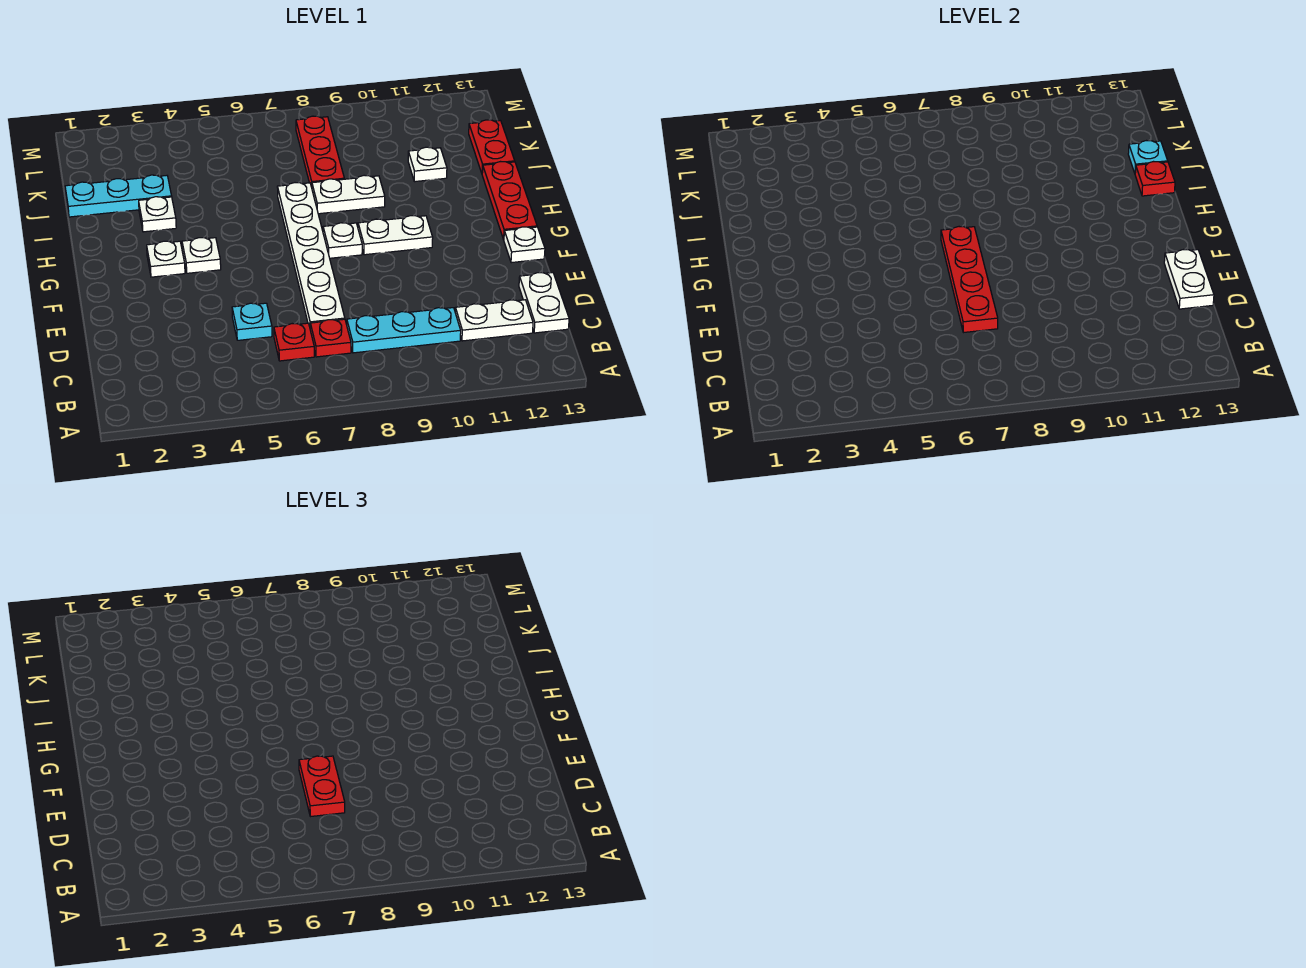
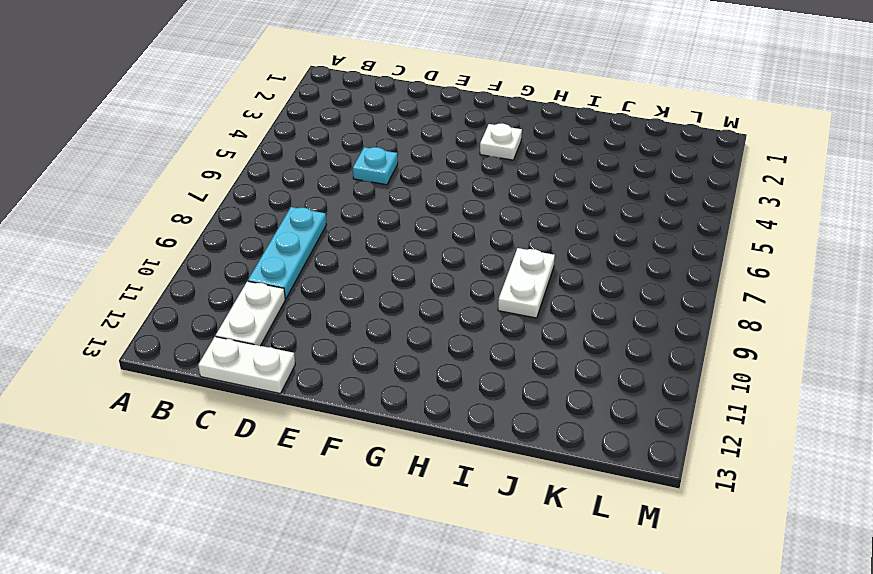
none -> red 1x1 plate [274,323,314,361]
none -> red 1x1 plate [310,319,351,357]
none -> white 1x6 plate [277,183,345,327]

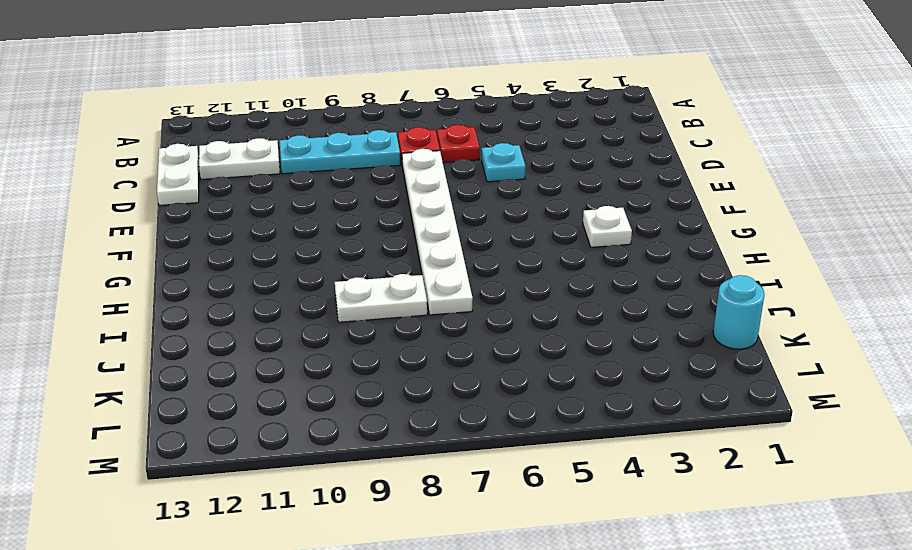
cyan 1x1 round brick [713,275,765,349] -> none
none -> white 1x1 plate [504,227,545,263]
none -> white 1x1 plate [182,238,221,273]
none -> white 1x1 plate [323,223,362,258]

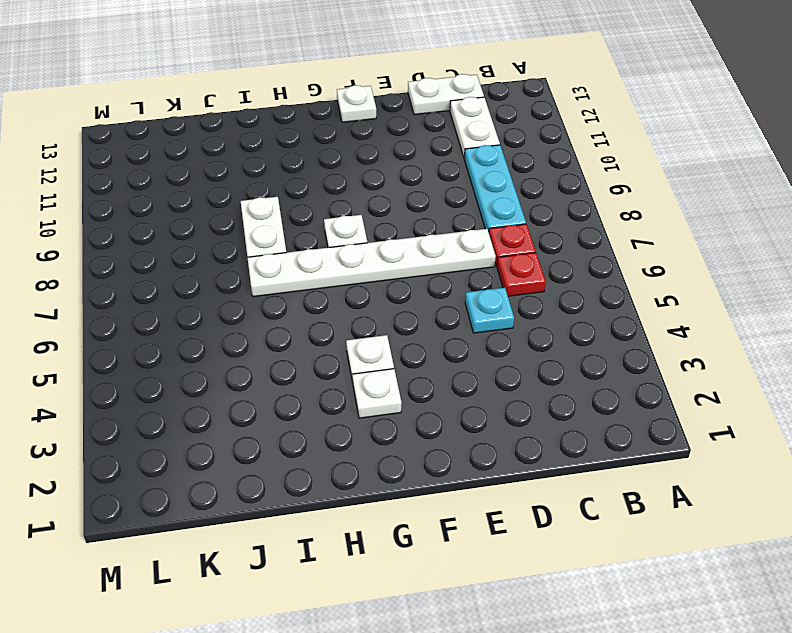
none -> white 1x2 plate [358,216,433,255]
none -> red 1x3 plate [482,162,537,240]
none -> white 1x1 plate [139,197,176,232]

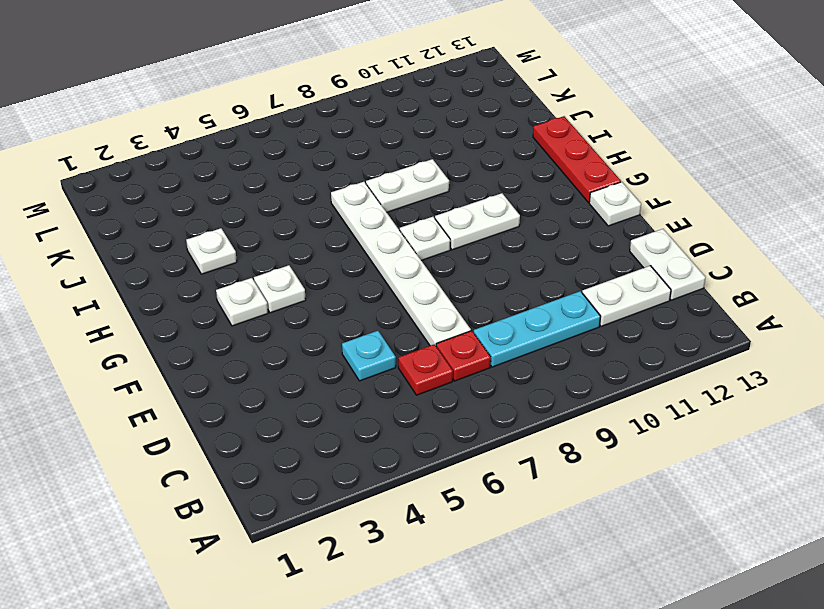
none -> cyan 1x3 plate [65,175,172,217]
none -> red 1x3 plate [296,116,344,187]
none -> white 1x1 plate [408,147,447,182]

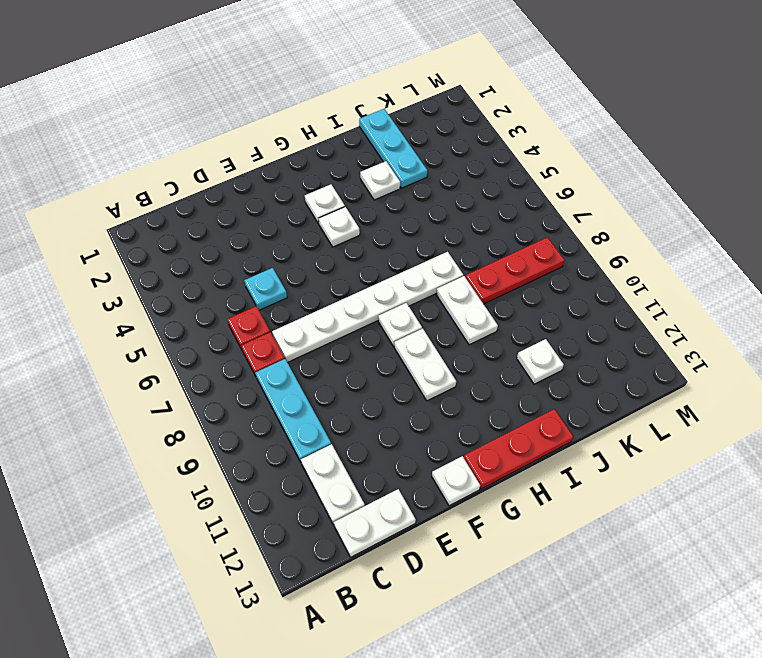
none -> red 1x2 plate [469,120,515,173]
none -> red 1x4 plate [941,227,998,333]
none -> white 1x2 plate [1164,250,1214,309]

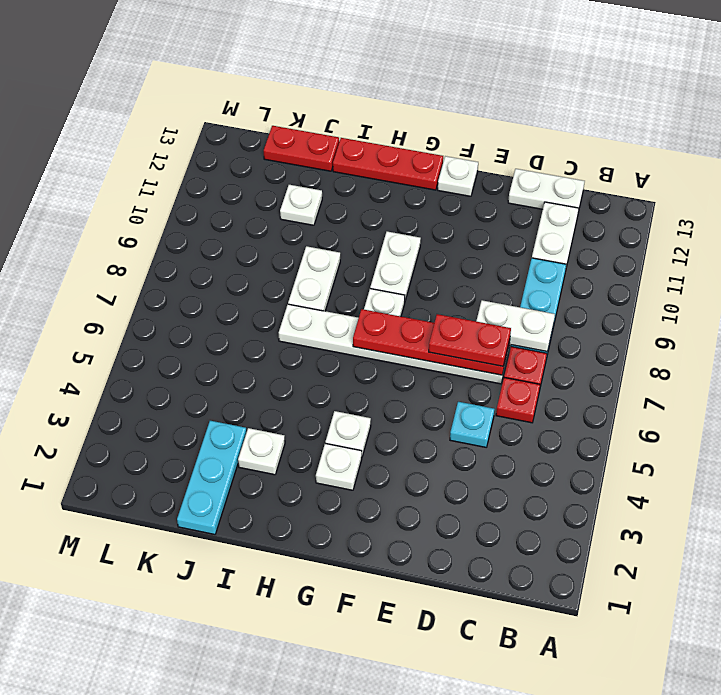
white 1x2 plate [476,300,555,351] -> white 1x2 plate moved to [1164,250,1214,309]
none -> red 1x3 plate [296,116,344,187]
none -> red 1x1 plate [1135,162,1175,196]
none -> cyan 1x1 plate [1128,141,1168,173]

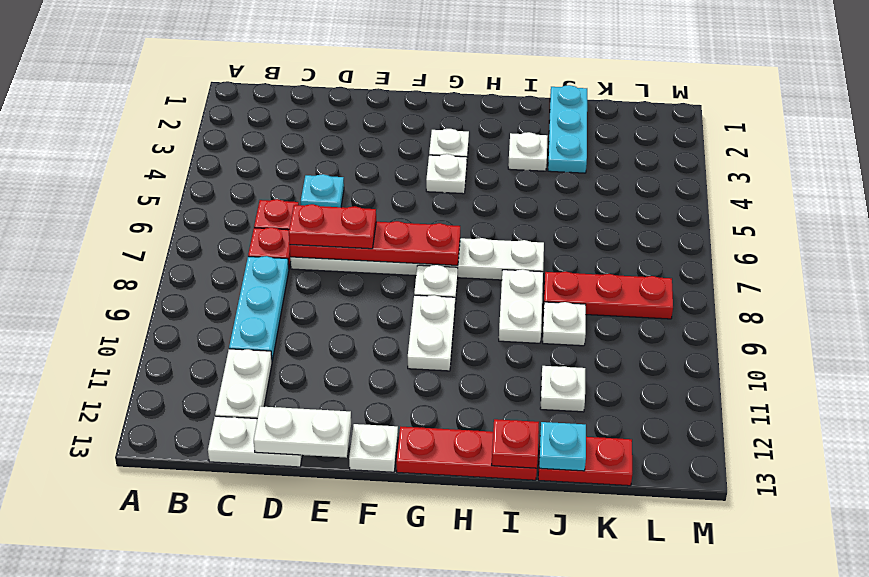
white 1x1 plate [543,302,586,346] -> none

